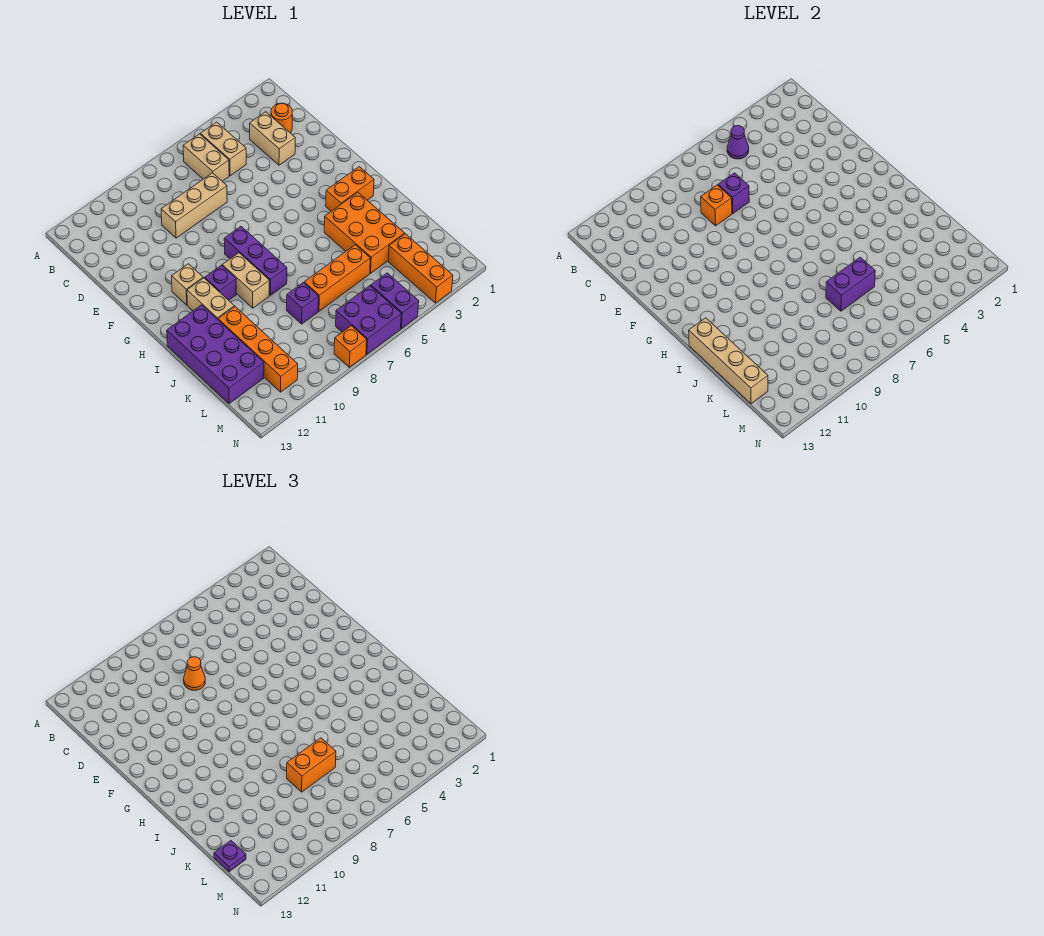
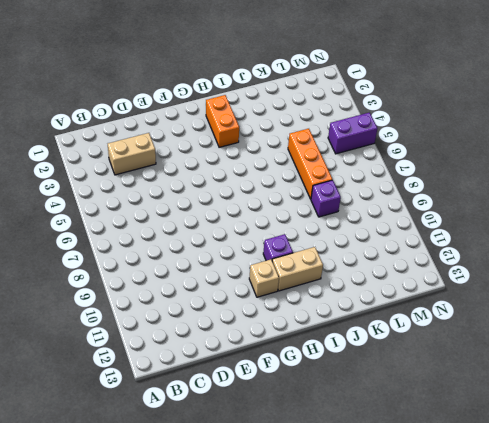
none -> tan 1x2 brick [200,122,246,176]
none -> tan 1x2 brick [183,134,229,181]
none -> orange 1x1 round brick [271,103,292,133]

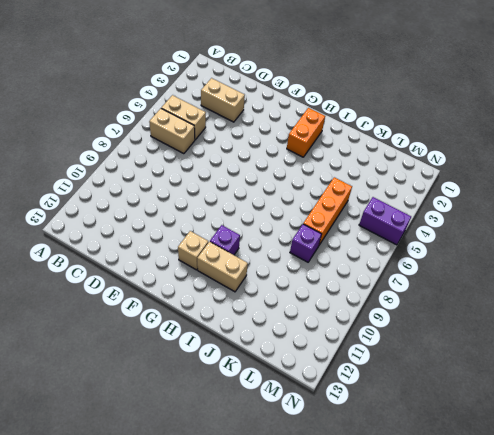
none -> orange 1x1 round brick [271,103,292,133]
none -> tan 1x3 brick [161,173,227,238]
none -> purple 1x3 brick [224,227,287,295]

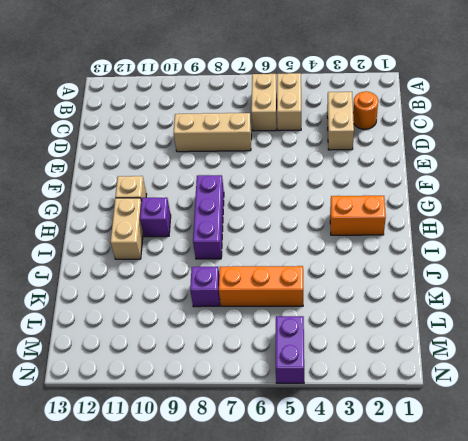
none -> tan 1x2 brick [222,253,270,308]
none -> orange 2x3 brick [324,193,405,273]
none -> purple 2x4 brick [167,305,264,404]

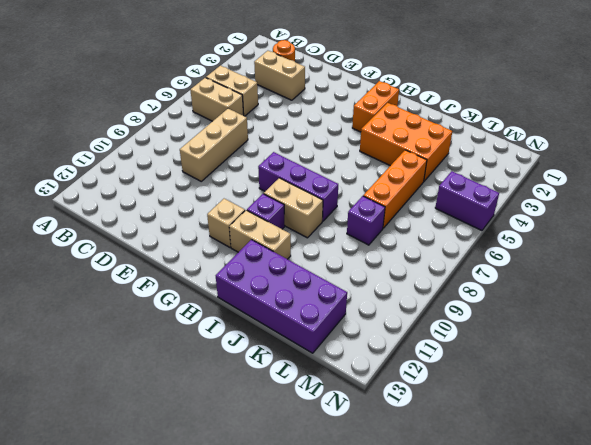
none -> orange 1x4 brick [218,307,298,392]
none -> orange 1x3 brick [388,234,453,303]
none -> purple 2x2 brick [336,286,401,354]

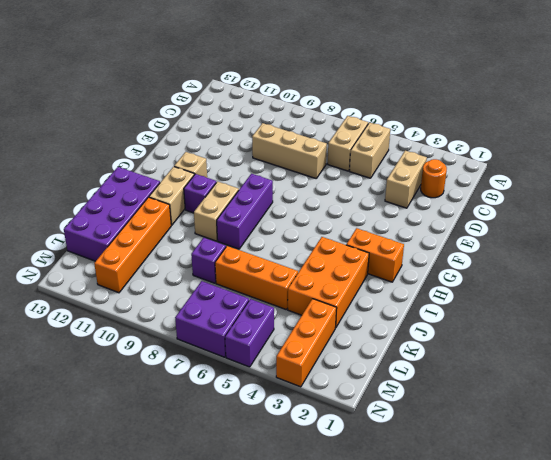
none -> orange 1x1 brick [334,326,367,367]
none -> purple 1x1 cone [727,126,749,159]
none -> purple 1x1 brick [718,173,749,213]

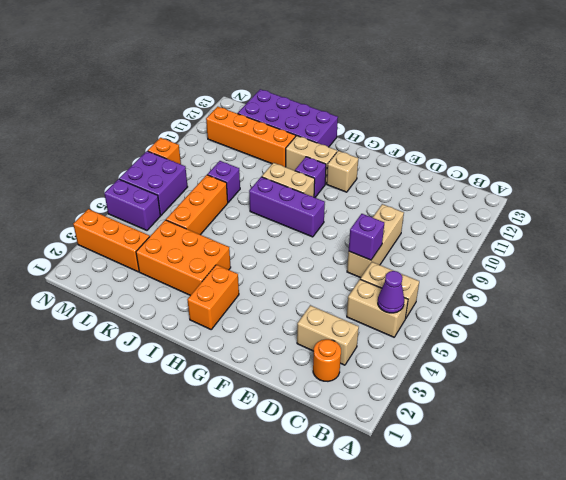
none -> orange 1x1 brick [701,185,732,226]
none -> tan 1x4 brick [689,318,768,404]
none -> purple 1x2 brick [826,257,875,311]

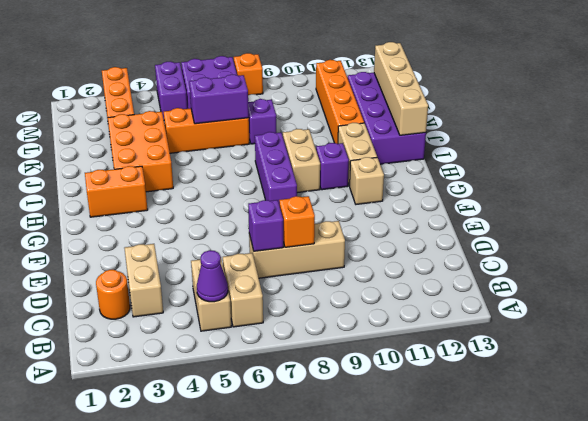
none -> orange 1x1 cone [184,657,205,690]
none -> orange 1x2 brick [287,738,336,792]
none -> purple 1x1 plate [214,841,246,872]

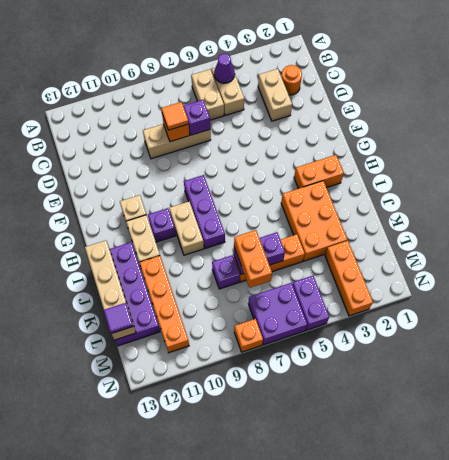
orange 1x1 tile [161,102,189,130] -> orange 1x1 cone [184,657,205,690]
orange 1x2 brick [234,230,272,288] -> orange 1x2 brick turned to [287,738,336,792]
purple 1x1 tile [104,303,133,334] -> purple 1x1 plate [214,841,246,872]

